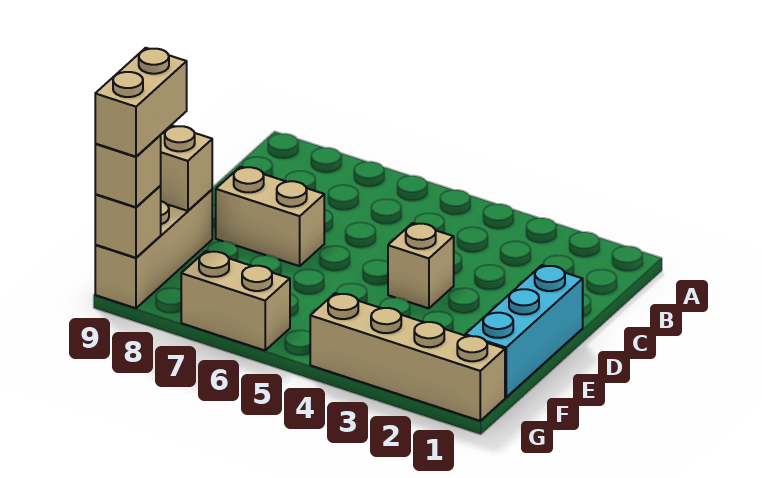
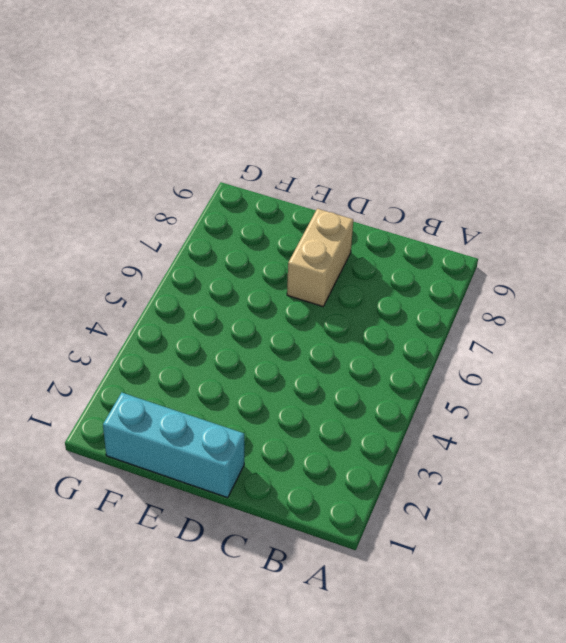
none -> tan 1x1 brick [388,223,454,308]
none -> tan 1x3 brick [95,190,212,308]

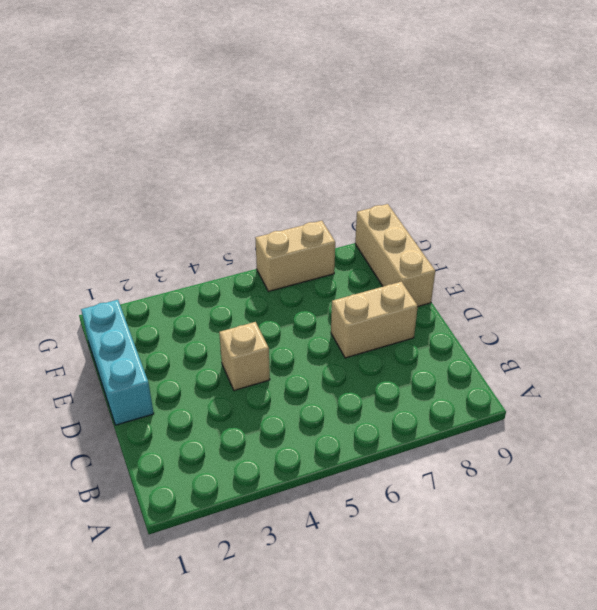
none -> tan 1x4 brick [310,293,505,421]
none -> tan 1x1 brick [161,125,212,211]

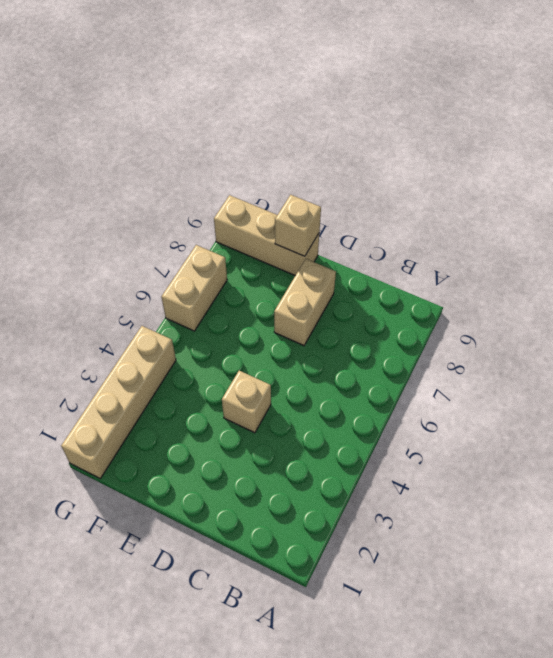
none -> cyan 1x3 brick [465,265,583,397]
none -> tan 1x1 brick [95,185,161,258]

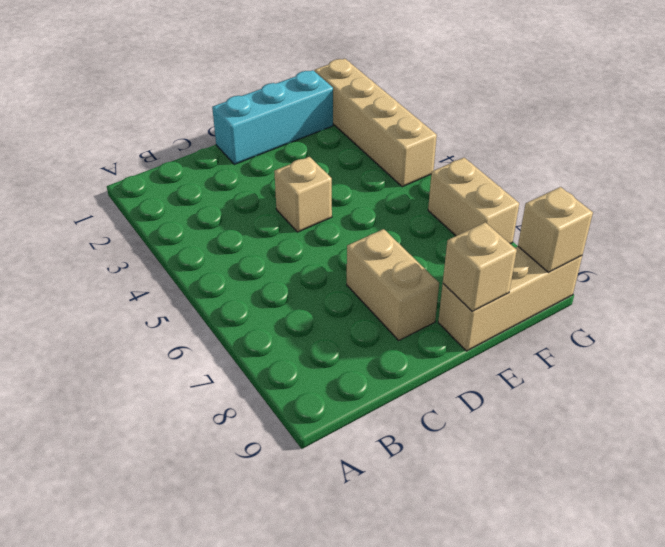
none -> tan 1x1 brick [95,135,161,207]
none -> tan 1x2 brick [95,48,187,157]

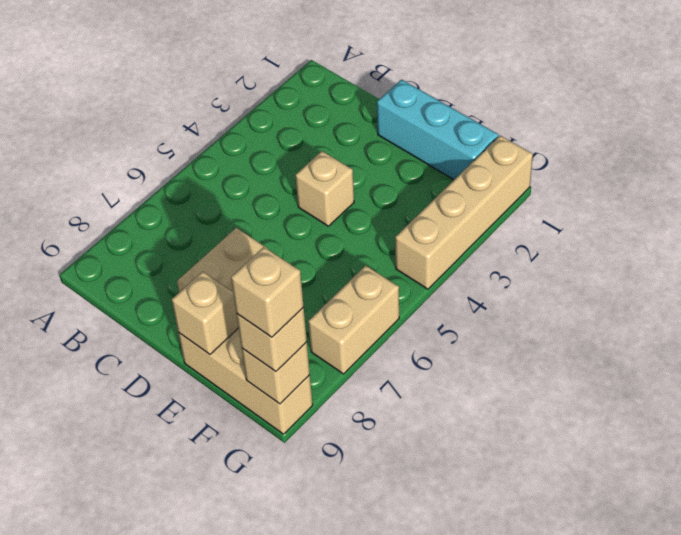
tan 1x1 brick [231,247,304,337] -> tan 1x2 brick [95,48,187,157]

